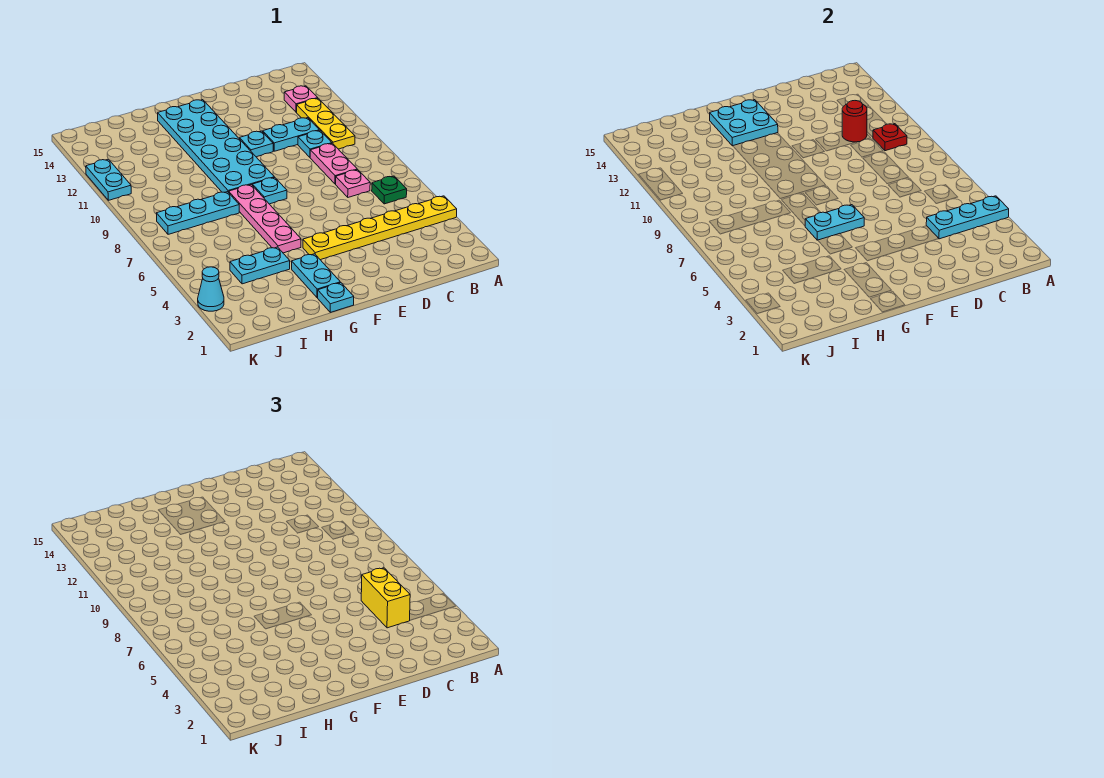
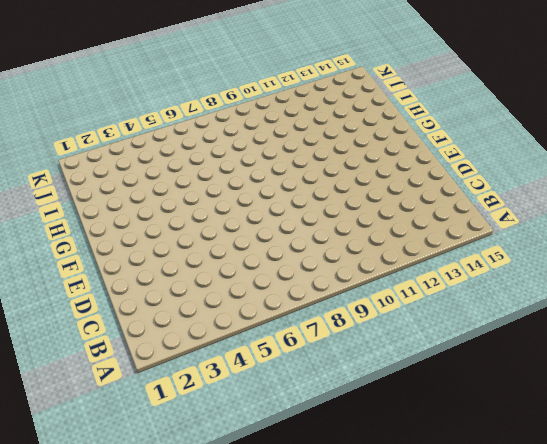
none -> yellow 1x6 plate [303,196,457,260]
none -> green 1x1 plate [372,176,407,204]
none -> yellow 1x3 plate [297,98,355,149]

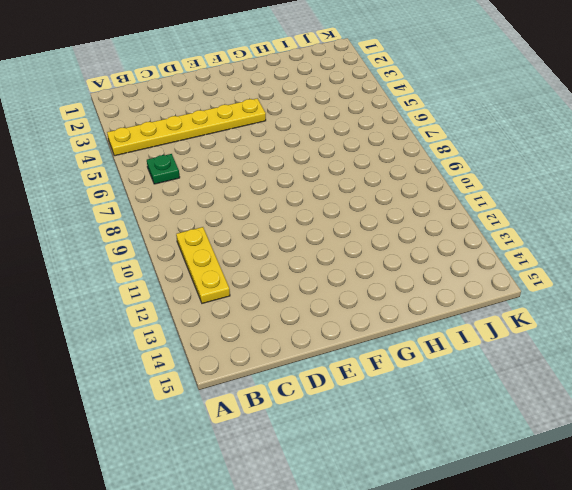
none -> pink 1x1 plate [284,86,317,112]
none -> pink 1x1 plate [336,170,370,197]
none -> pink 1x2 plate [310,143,357,184]

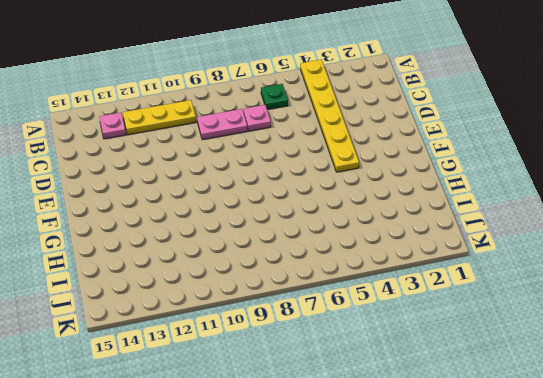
none -> cyan 1x1 plate [298,130,332,157]
none -> cyan 1x2 plate [263,118,319,151]
none -> cyan 1x1 plate [239,131,273,157]

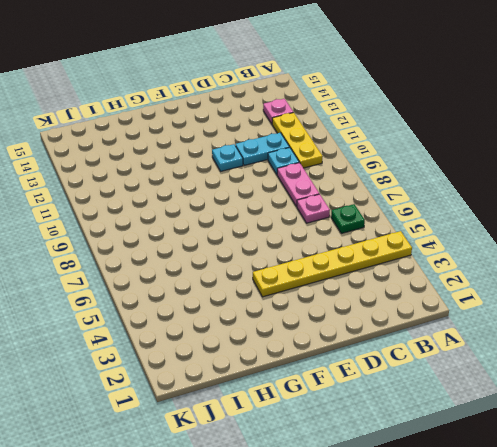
none -> cyan 1x1 plate [252,177,287,204]
none -> cyan 2x6 plate [158,100,274,193]
none -> cyan 1x1 plate [318,283,354,312]

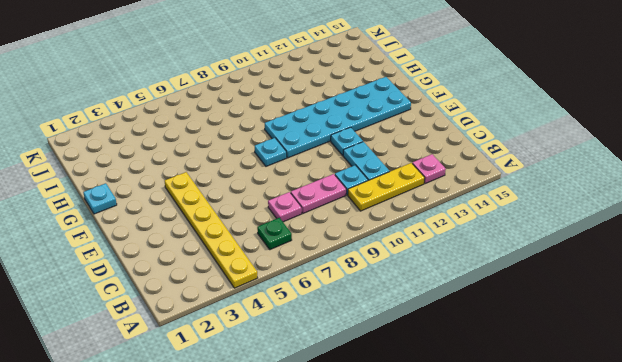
none -> cyan 1x2 plate [292,254,340,298]
none -> pink 1x4 plate [229,185,301,253]
none -> cyan 1x2 plate [230,247,290,284]

